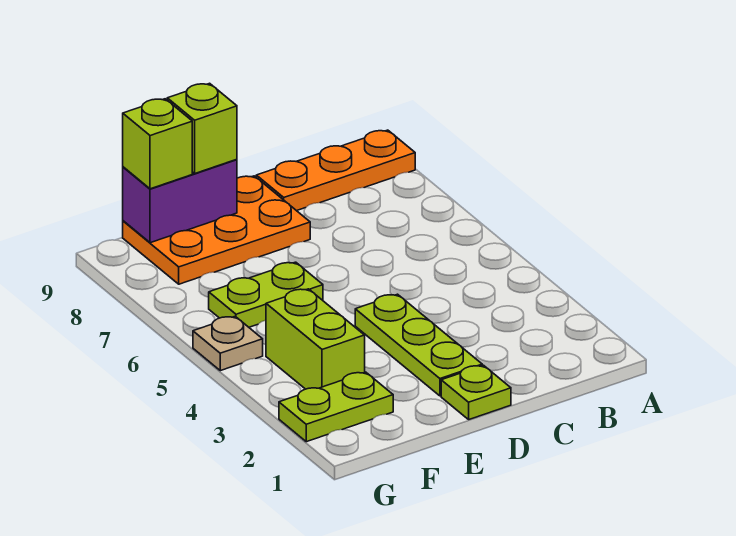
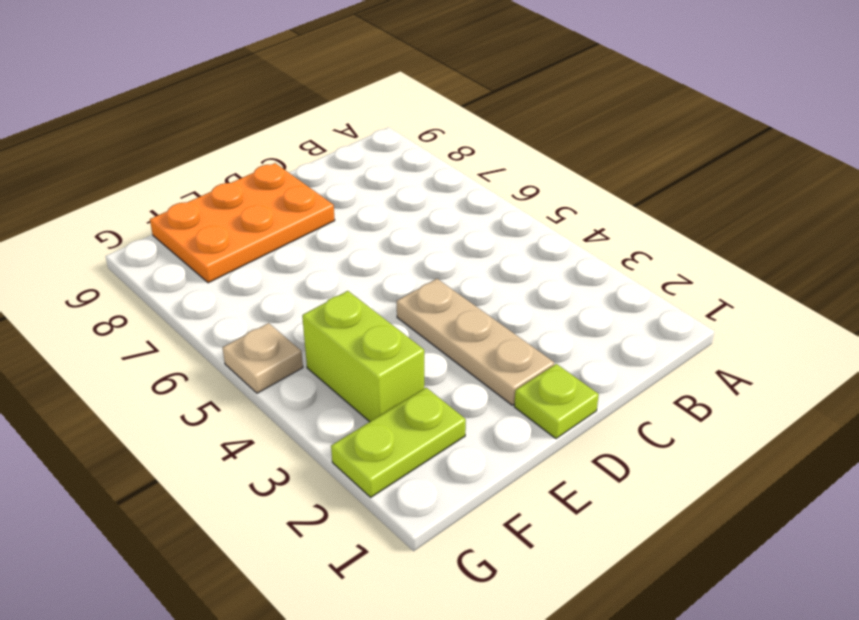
tan 1x3 plate [397,279,554,405] -> lime 1x3 plate [355,294,482,396]
none -> orange 1x3 plate [256,130,415,211]
none -> lime 1x2 plate [209,262,323,327]

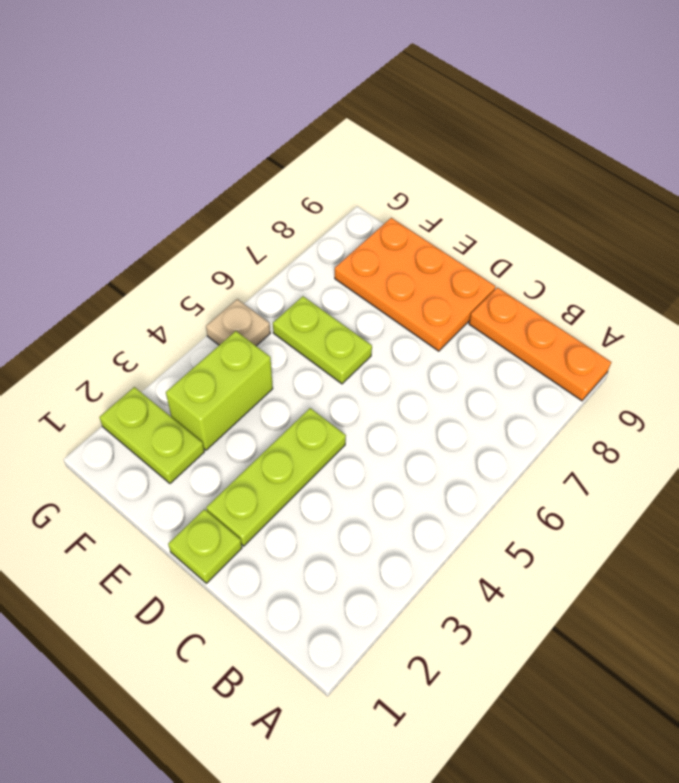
none -> purple 1x2 brick [123,160,237,243]
none -> lime 1x1 brick [167,83,237,173]

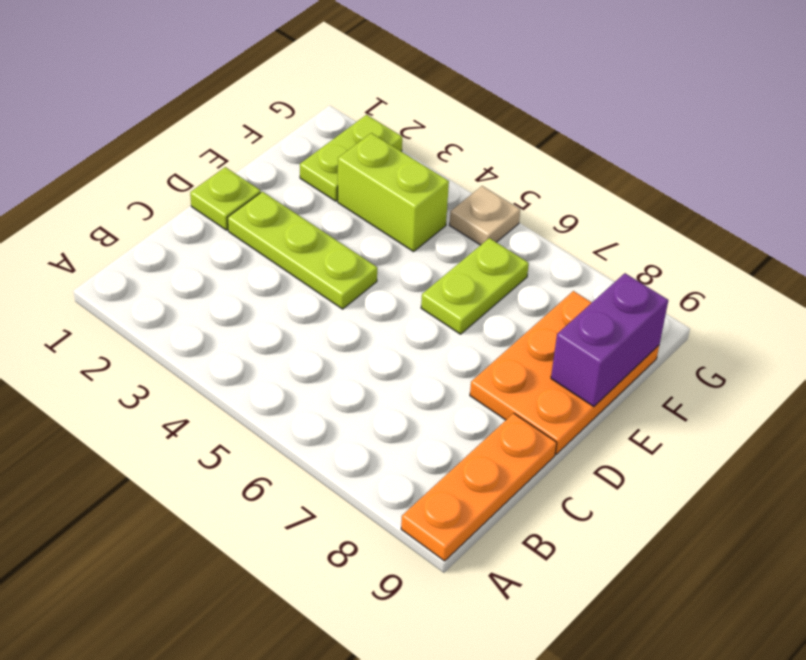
none -> lime 1x1 brick [167,83,237,173]
none -> lime 1x1 brick [123,99,192,189]

